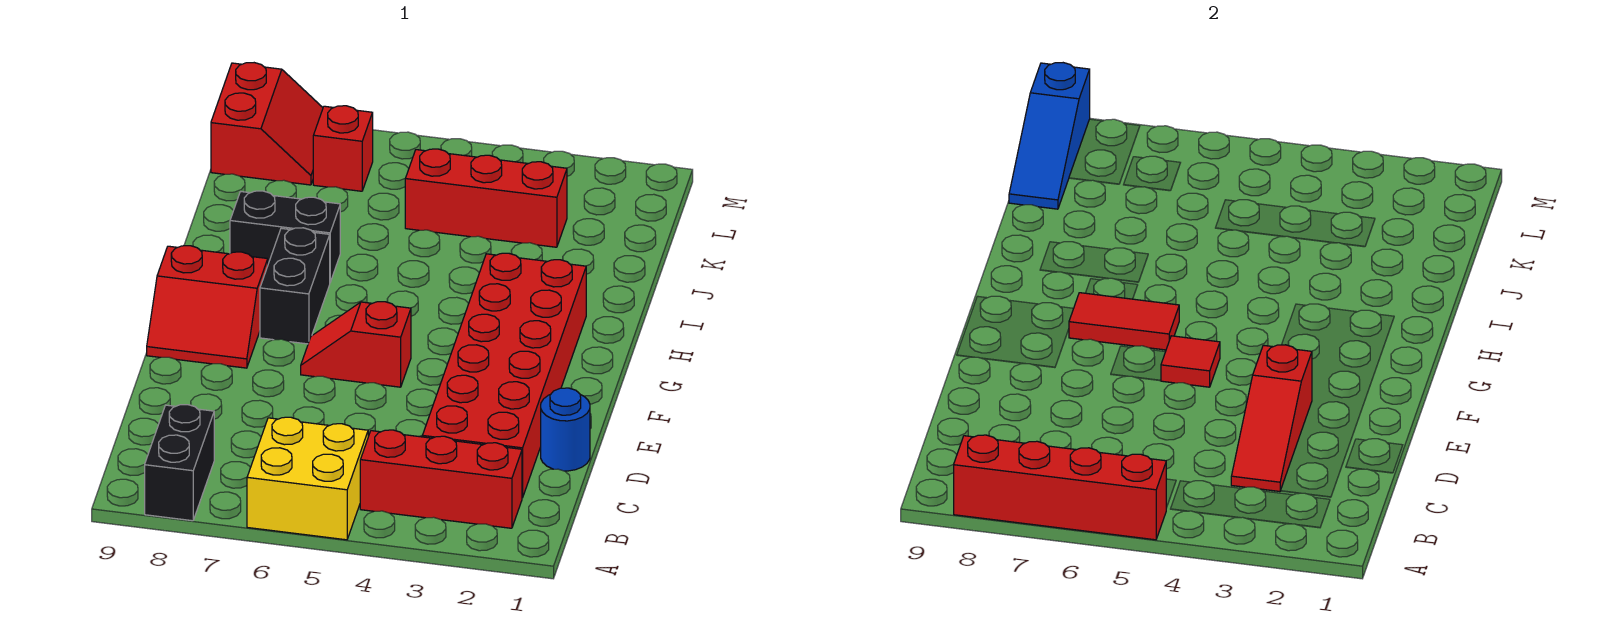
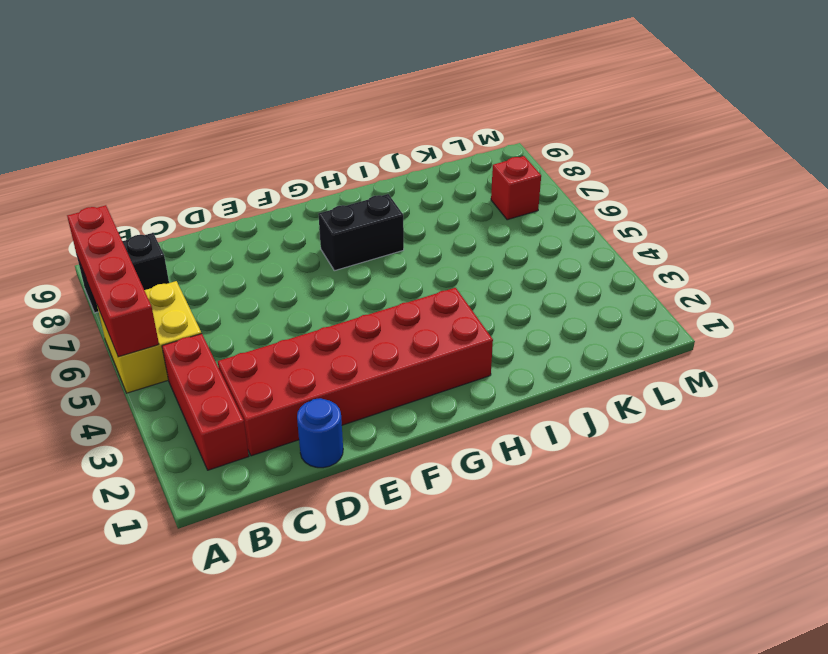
none -> red 1x2 slope [301,302,411,387]
none -> red 2x2 slope [147,246,268,368]
none -> black 1x2 brick [230,191,340,282]

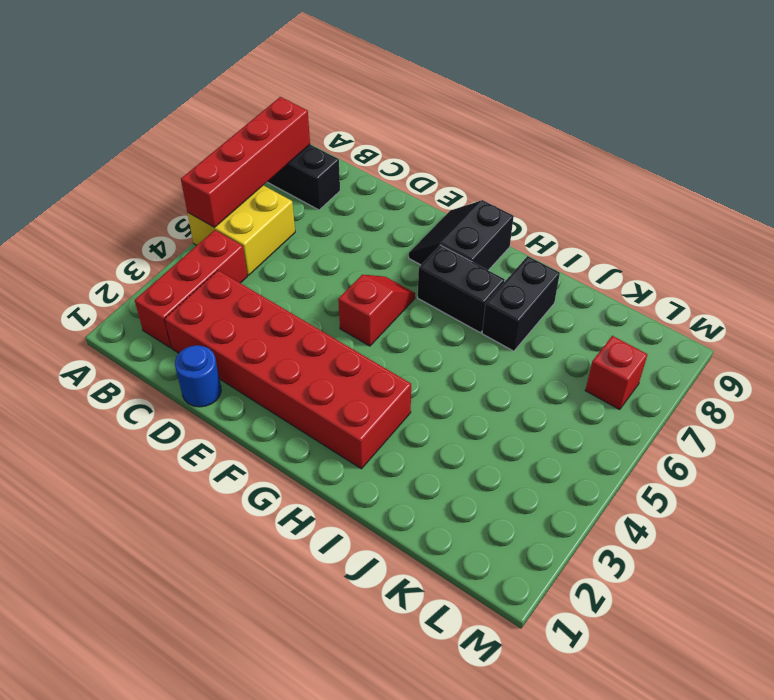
black 2x2 slope [409,200,514,270] -> red 2x2 slope [147,246,268,368]
none -> red 1x3 brick [405,149,567,247]
none -> red 2x2 slope [211,63,323,185]
none -> red 1x3 slope [1231,345,1312,491]

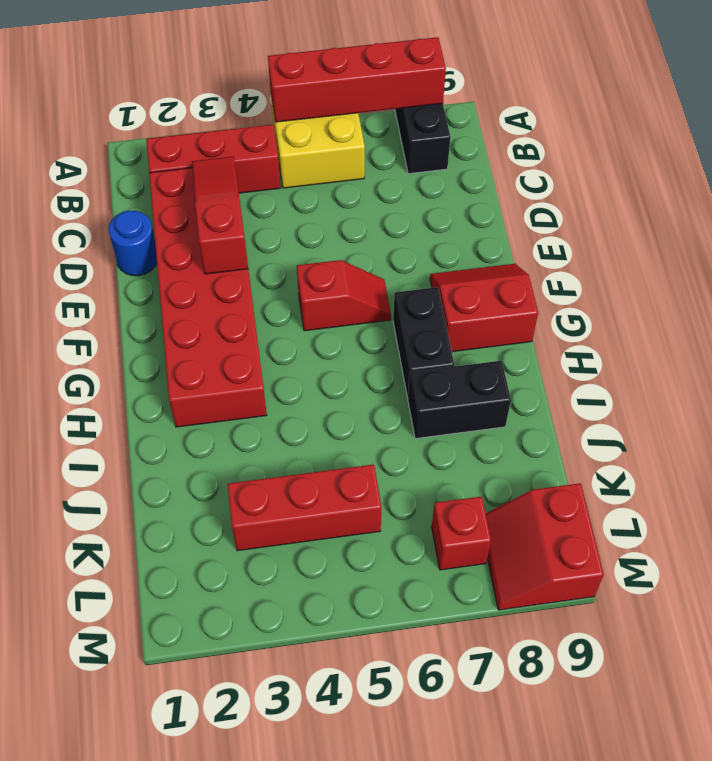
none -> red 1x1 tile [1161,336,1220,387]
none -> red 1x2 tile [1069,293,1179,350]
none -> blue 1x3 slope [1009,63,1090,209]

